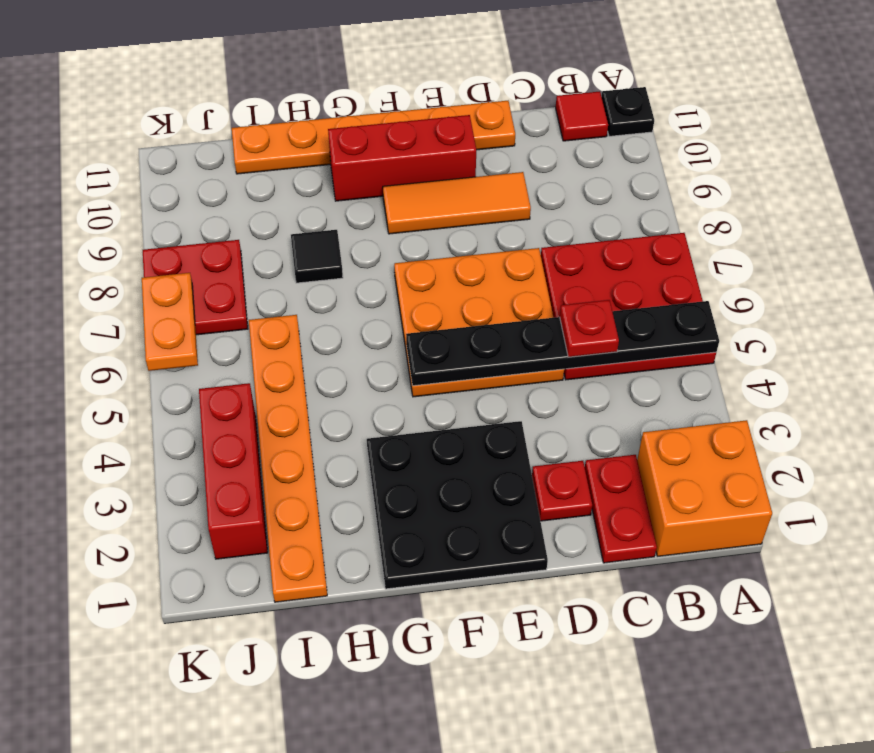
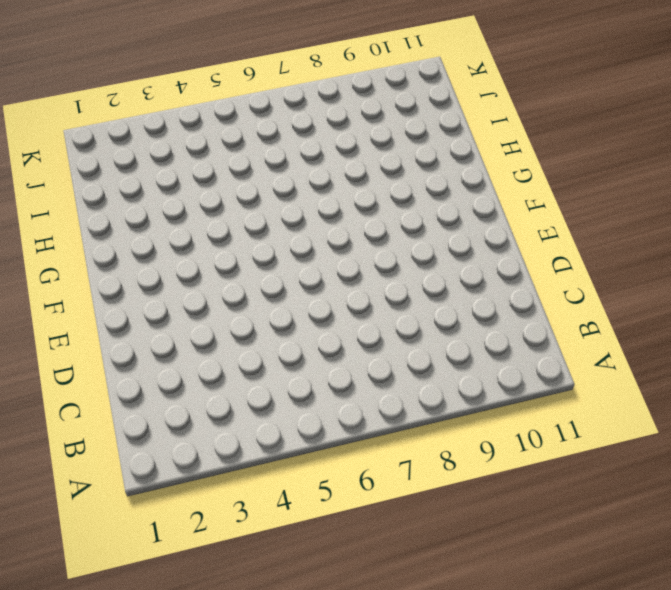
none -> orange 2x2 brick [637,420,772,556]
none -> red 3x3 plate [541,233,716,380]
none -> black 1x1 plate [602,87,654,136]

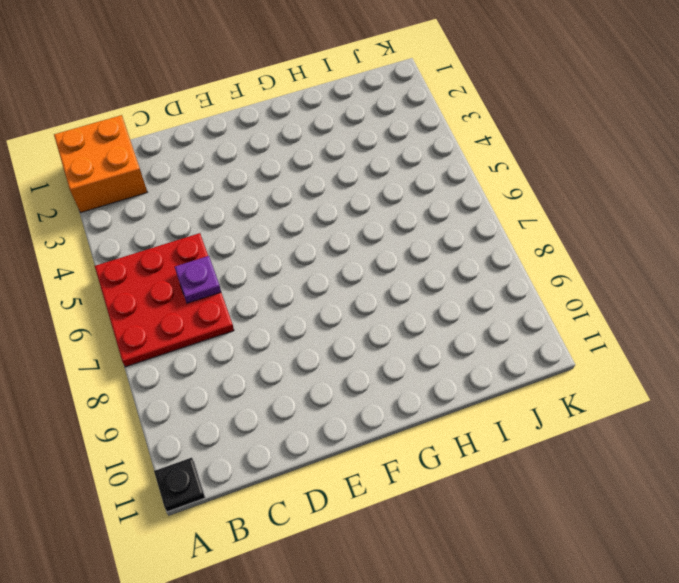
purple 1x1 plate [175,256,221,303] -> none
none -> red 1x1 tile [556,91,608,141]
none -> red 1x2 plate [585,455,657,563]
none -> red 1x1 plate [532,461,592,521]

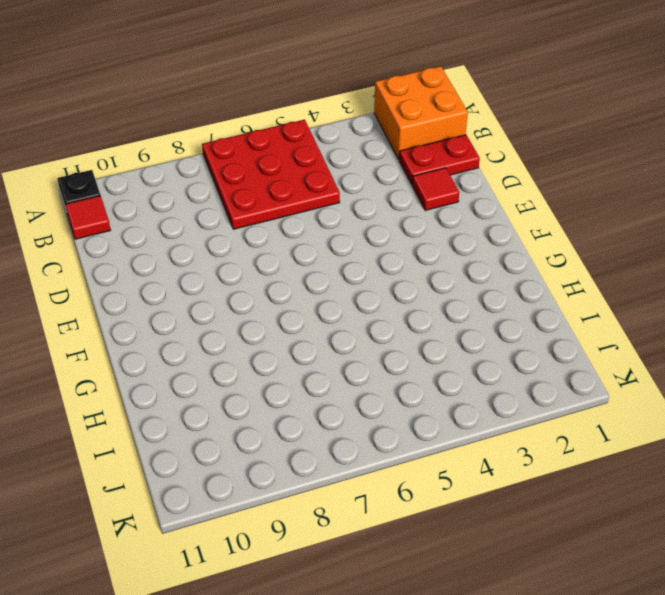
red 1x1 tile [412,168,459,211] -> red 1x1 plate [532,461,592,521]
none -> orange 3x3 plate [394,248,564,397]
none -> orange 1x3 tile [383,172,531,234]
none -> orange 1x6 plate [232,101,515,174]

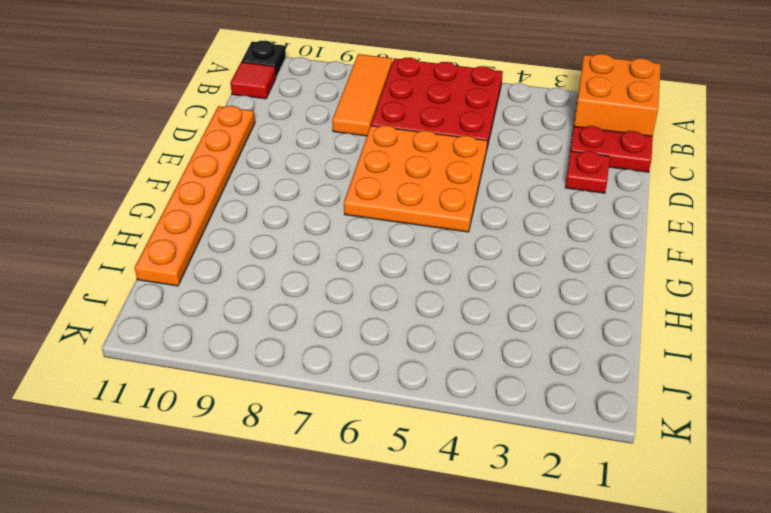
orange 1x3 tile [332,54,392,136] -> orange 1x3 tile moved to [383,172,531,234]
none -> black 3x3 plate [367,421,548,589]
none -> red 1x3 brick [328,115,476,201]
none -> black 1x1 tile [291,230,343,283]

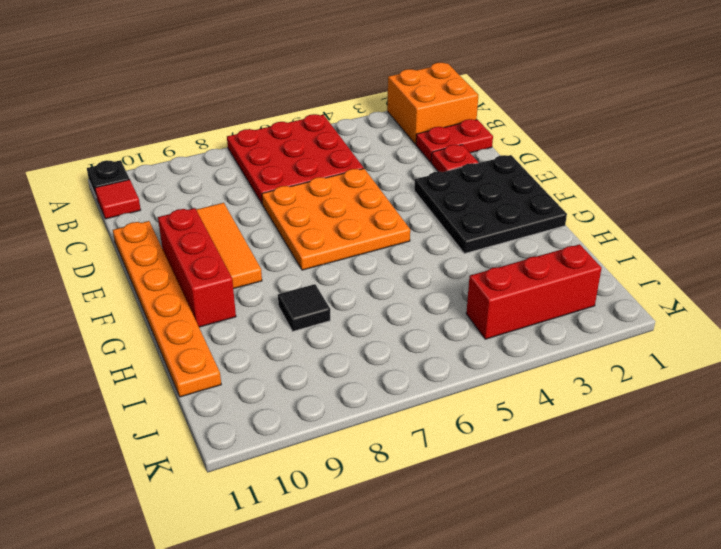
none -> orange 1x6 plate [249,315,327,602]
none -> red 2x2 plate [143,240,248,335]
none -> black 1x6 plate [406,301,719,386]

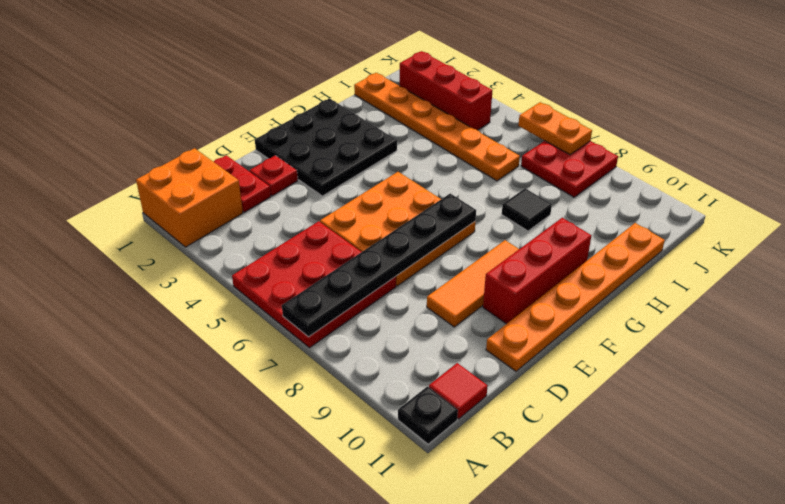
black 1x6 plate [282,194,476,337] -> black 1x6 plate moved to [406,301,719,386]
none -> red 1x1 plate [560,300,619,357]

